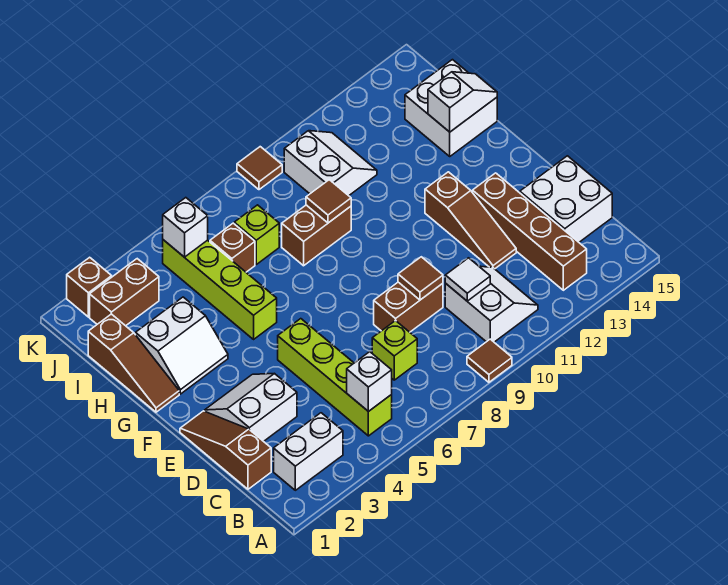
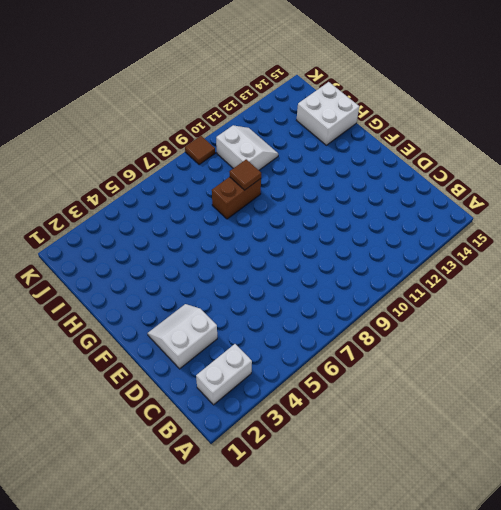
none -> brown 1x1 tile [467,339,512,382]
none -> lime 1x4 brick [278,319,392,436]
none -> white 2x2 slope [445,266,538,342]

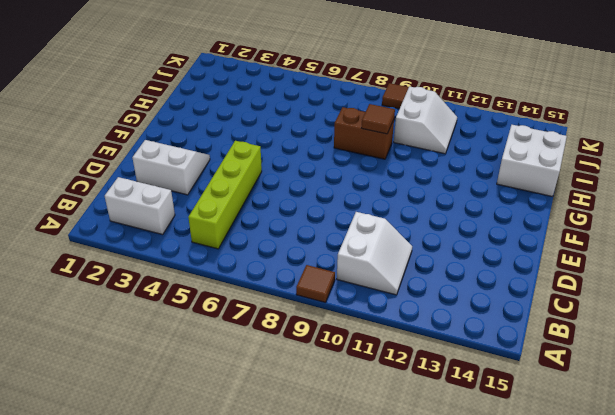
none -> brown 1x4 brick [473,173,587,290]
none -> brown 1x3 slope [180,411,271,489]
none -> lime 1x1 brick [372,320,417,380]

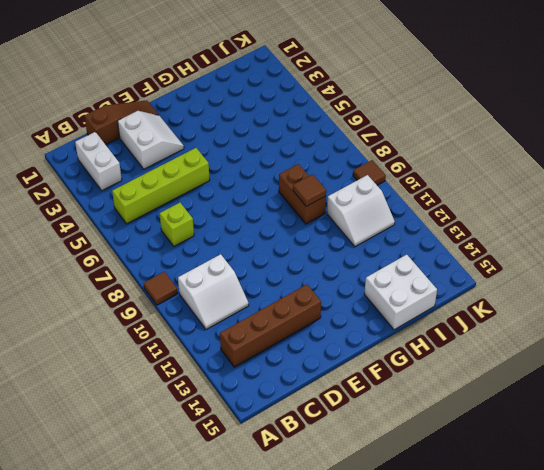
none -> white 2x2 brick [520,156,612,242]
none -> brown 1x2 brick [374,282,443,332]
none -> brown 1x3 slope [425,172,516,269]

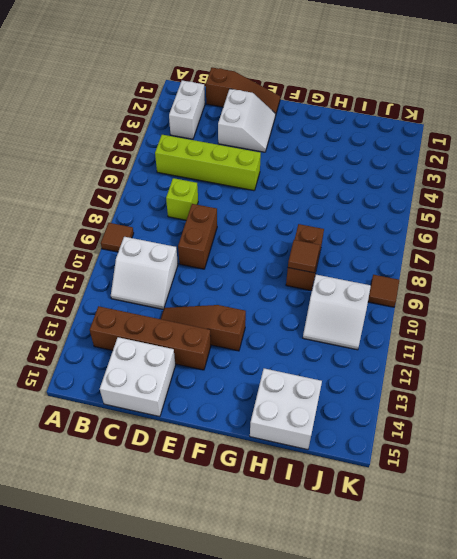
none -> brown 1x3 slope [88,314,179,412]
none -> white 2x2 slope [136,297,228,394]
none -> lime 1x4 brick [163,240,277,339]

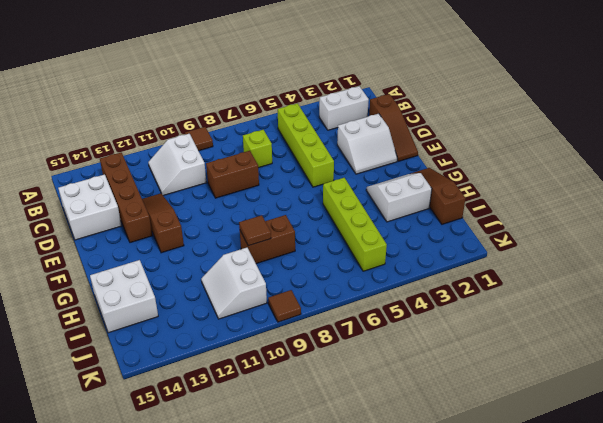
none -> brown 1x1 brick [210,223,255,272]
none -> lime 1x1 brick [234,205,279,264]
none -> brown 1x2 brick [90,259,159,326]

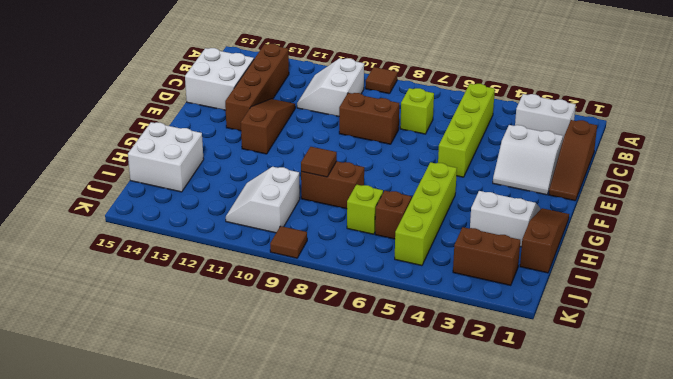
none -> brown 1x1 brick [67,257,112,317]
none -> white 1x1 brick [347,352,392,412]
none -> white 1x1 tile [445,258,490,301]

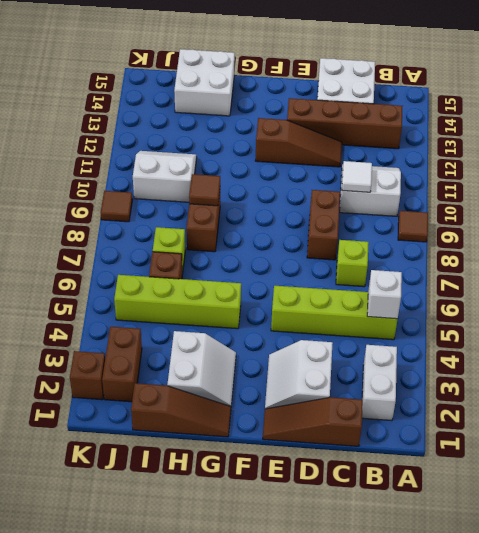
none -> brown 1x1 tile [398,257,443,300]
none -> white 1x2 slope [428,72,497,132]
none -> white 1x1 brick [163,198,208,257]

